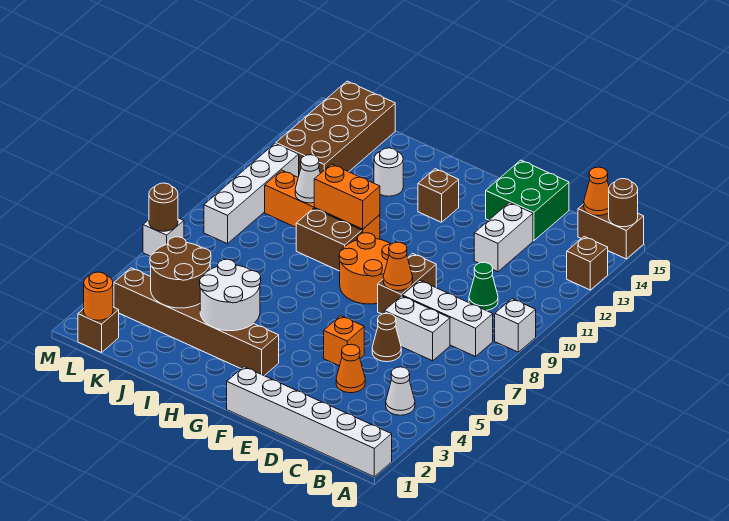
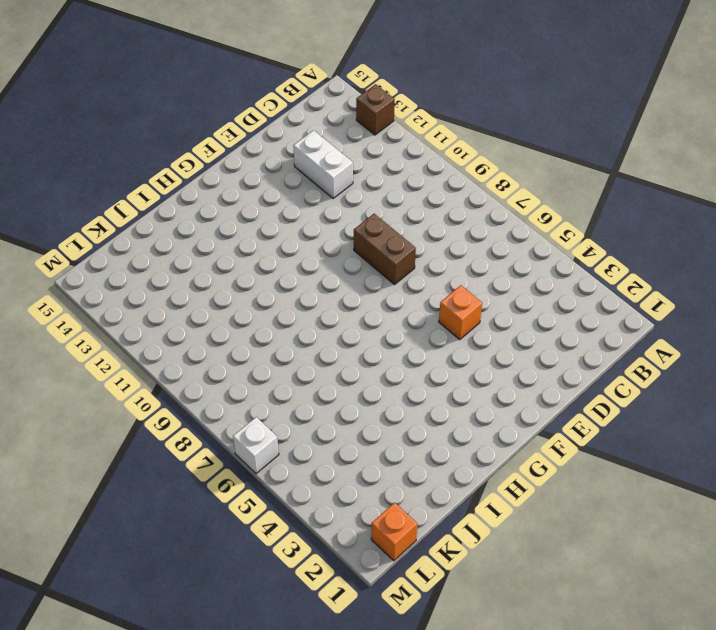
orange 1x1 brick [371,503,417,561] -> brown 1x1 brick [78,307,119,353]
none -> white 1x6 brick [227,367,392,477]
none -> white 1x1 brick [495,299,536,352]
none -> brown 1x2 brick [578,204,644,259]
none -> white 1x1 cone [386,367,415,415]

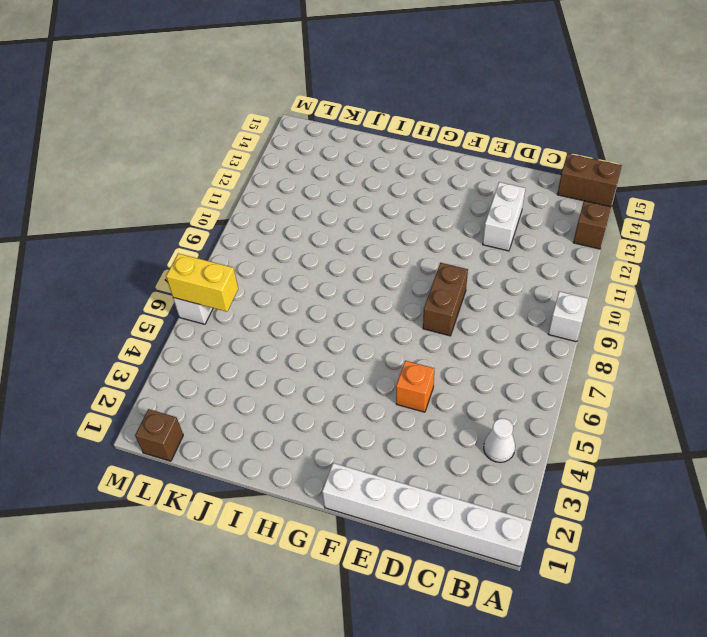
yellow 1x2 brick [166,253,238,312] -> brown 1x1 round brick [149,183,178,231]
none -> white 1x3 brick [402,280,493,357]
none -> white 1x2 brick [384,296,450,361]
none -> green 1x1 cone [469,262,498,310]
none -> orange 1x1 cone [336,344,365,393]

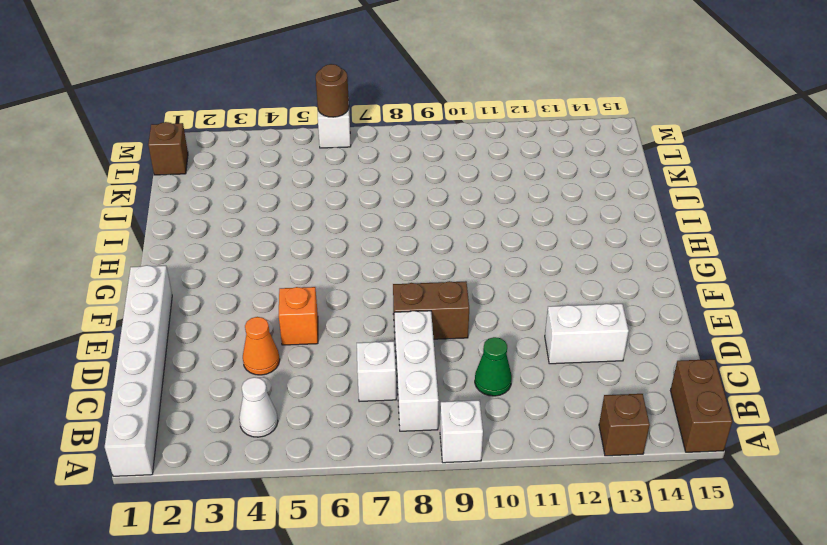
white 1x1 brick [357,341,396,402] -> white 1x2 brick [384,296,450,361]
none -> brown 1x1 cone [372,313,401,362]
none -> green 2x2 brick [486,160,569,241]
none -> orange 2x2 round brick [339,233,391,304]
none -> brown 1x6 brick [114,268,279,376]

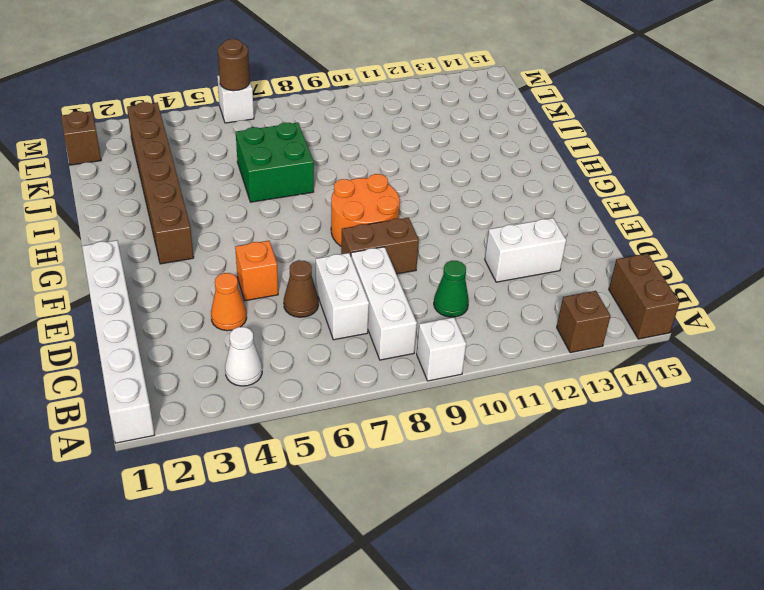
green 2x2 brick [236,122,314,202] -> green 2x2 brick moved to [486,160,569,241]
none -> brown 1x1 brick [418,169,459,222]
none -> brown 1x2 brick [296,208,362,271]
none -> orange 1x4 brick [265,170,380,239]
none -> white 1x1 round brick [374,148,403,196]

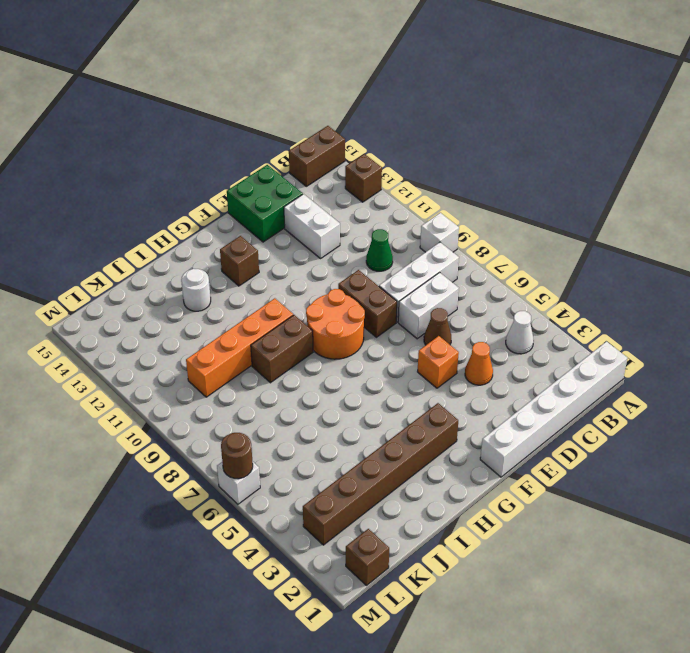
none -> brown 2x4 brick [276,81,395,173]
none -> white 1x4 brick [204,143,299,244]
none -> brown 1x1 round brick [609,179,638,227]
none -> orange 1x1 cone [584,167,609,216]

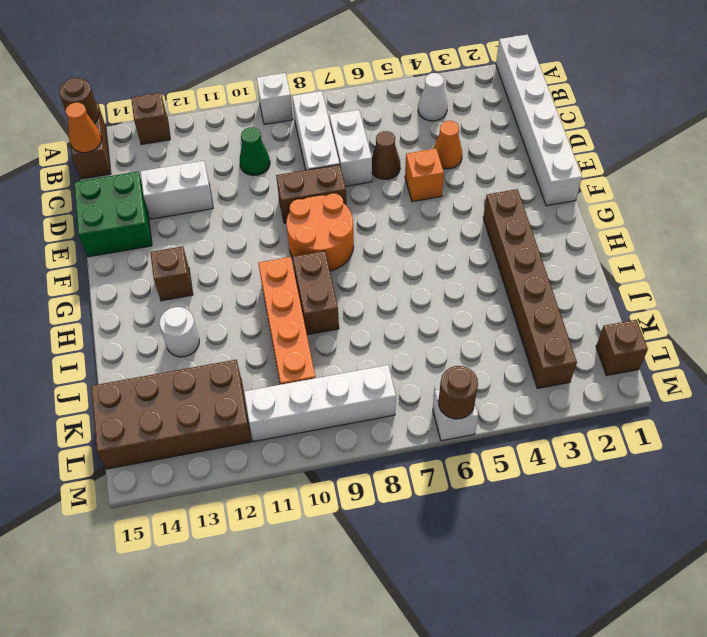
none -> orange 1x1 cone [383,242,413,291]
none -> white 2x2 round brick [200,259,261,331]
none -> orange 1x2 brick [314,164,380,229]
none -> brown 2x2 round brick [150,237,211,308]

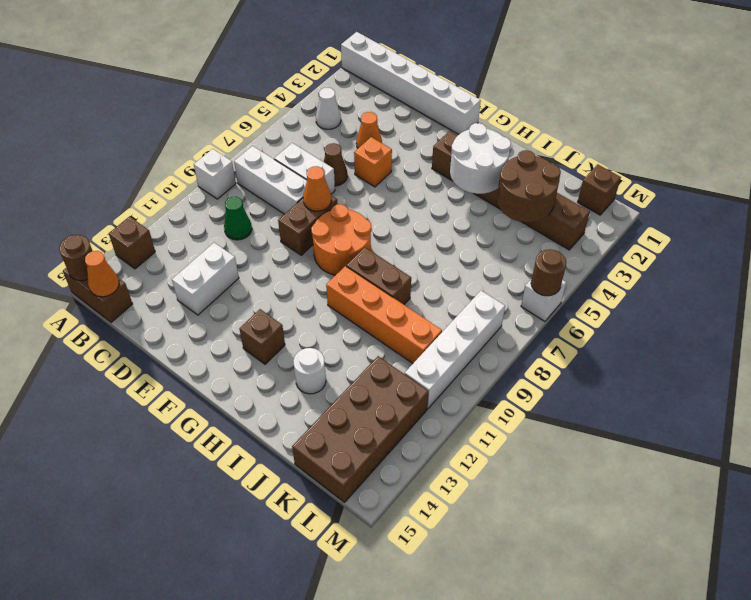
none -> green 2x2 brick [486,160,569,241]
none -> orange 1x2 brick [314,164,380,229]
none -> white 1x1 cone [295,155,320,203]
none -> orange 1x1 round brick [84,272,113,320]

